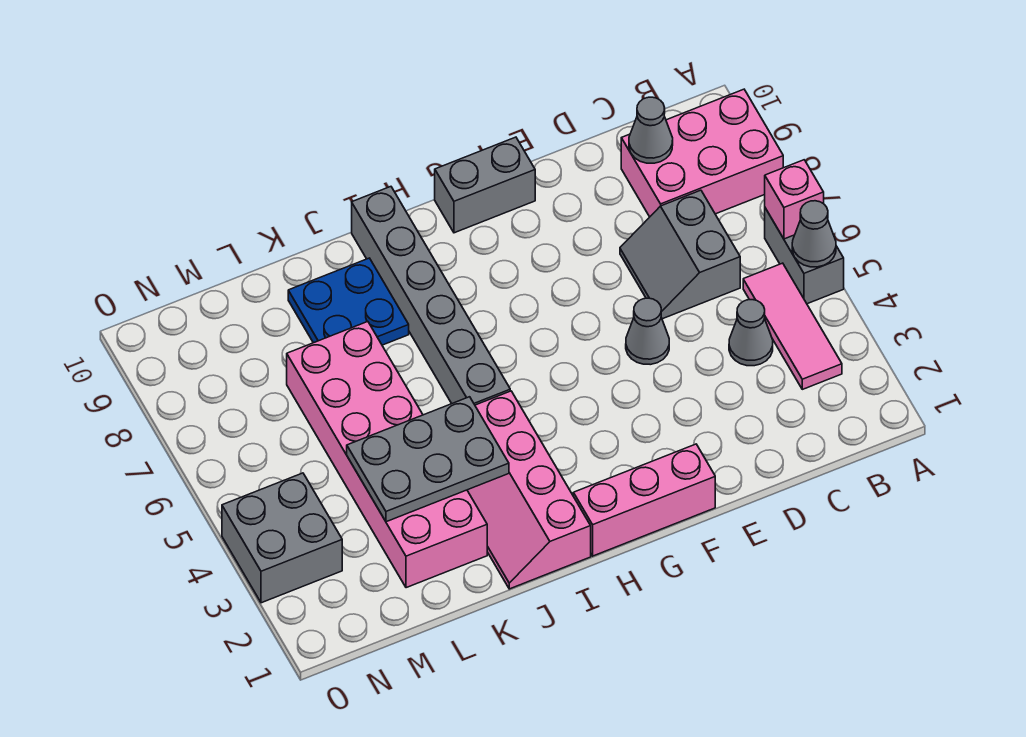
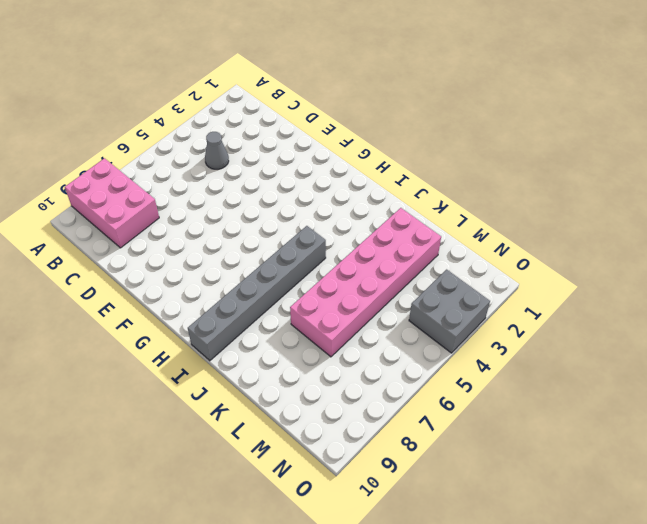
none -> grey 1x2 brick [765,208,844,304]
none -> pink 1x3 tile [743,263,842,389]
none -> grey 2x2 slope [620,190,740,319]

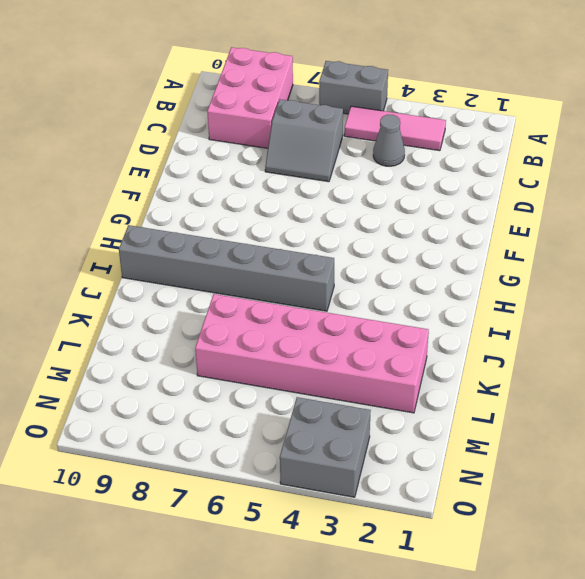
none -> grey 1x1 cone [626,298,669,365]
none -> pink 1x3 brick [573,444,715,556]
none -> grey 1x2 brick [435,137,535,233]

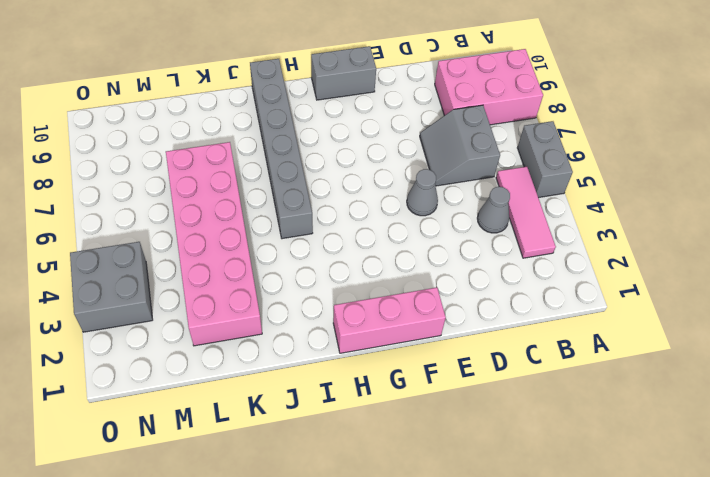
none -> pink 2x4 slope [467,391,591,589]
none -> blue 2x2 plate [288,258,409,345]
none -> grey 1x1 cone [792,201,836,267]

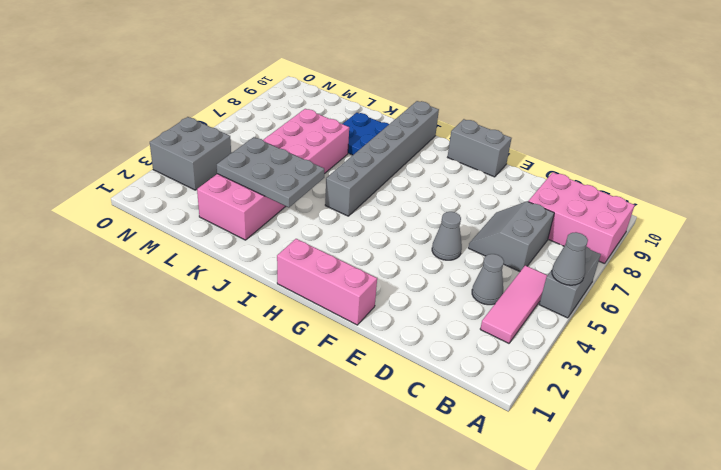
none -> pink 2x4 slope [467,391,591,589]
none -> pink 1x1 brick [765,160,824,239]
none -> grey 1x1 cone [629,97,673,163]

